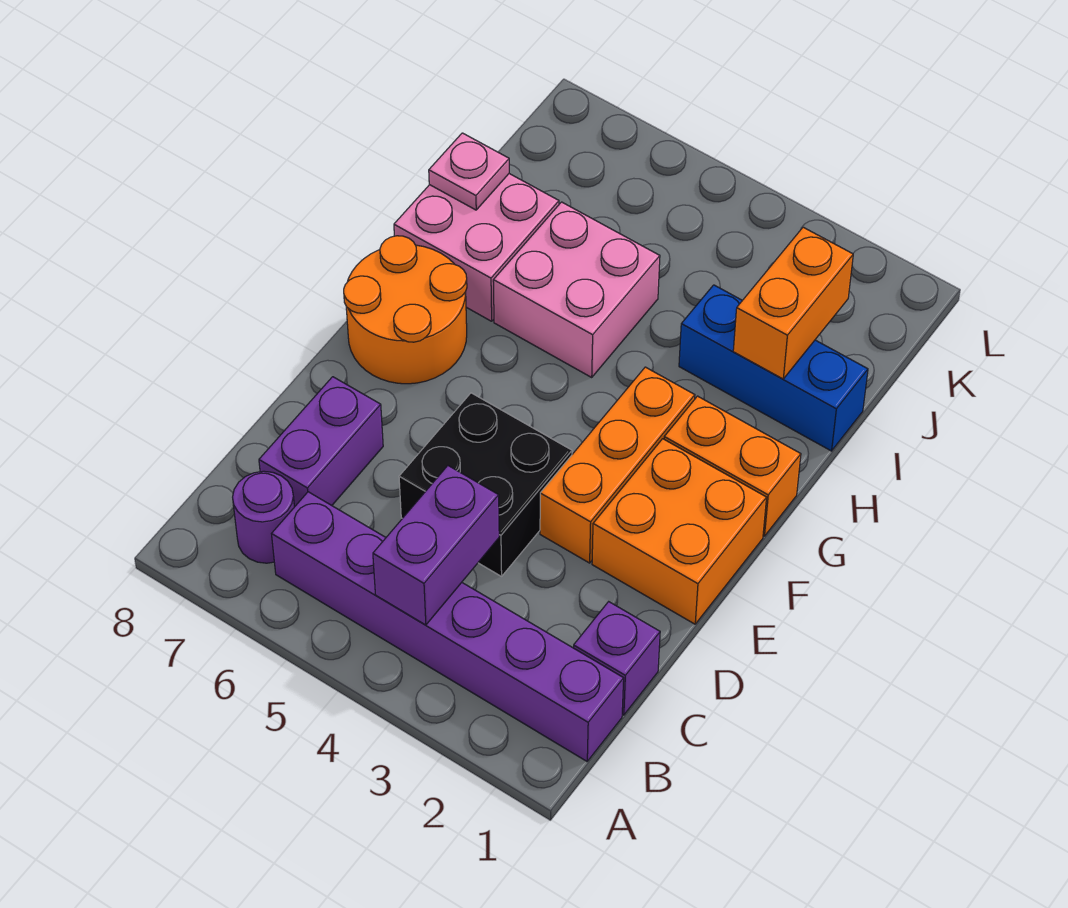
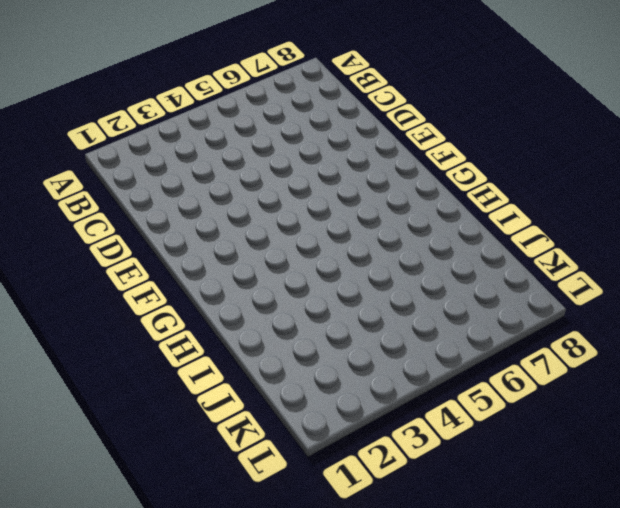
none -> purple 1x6 brick [272,492,624,761]
none -> purple 1x1 round brick [233,471,294,563]
none -> purple 1x1 brick [573,602,660,715]

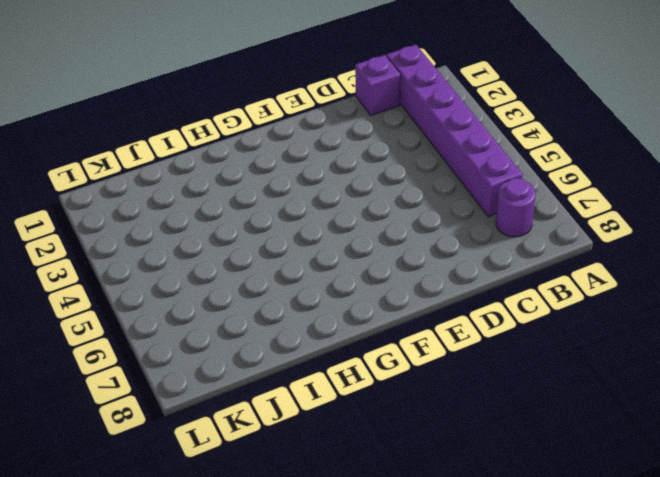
none -> purple 1x2 brick [259,377,383,507]
none -> black 2x2 brick [399,393,572,576]
none -> orange 2x2 brick [592,439,767,624]

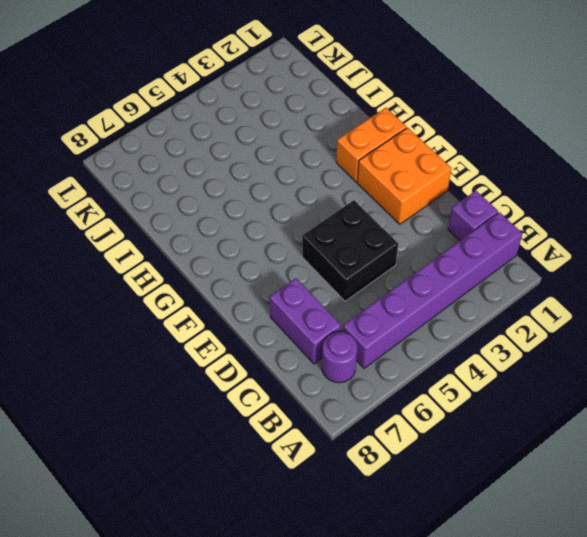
none -> orange 1x3 brick [540,367,695,563]
none -> orange 2x2 round brick [344,236,467,384]
none -> pink 2x2 brick [493,202,660,377]

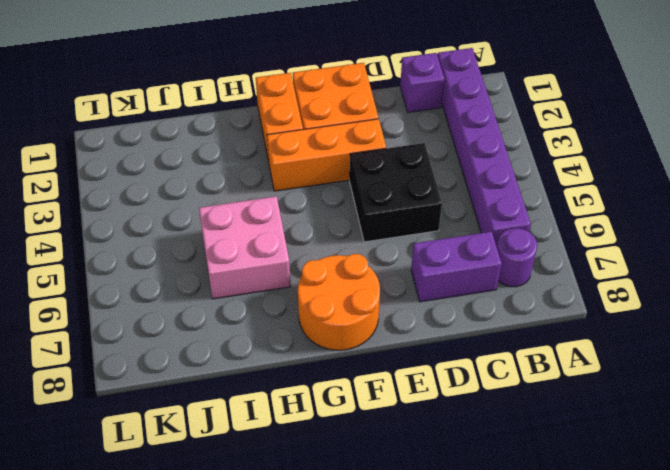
none -> pink 2x2 brick [394,174,559,321]
none -> blue 1x3 brick [679,285,868,451]
none -> purple 1x2 brick [373,466,499,625]

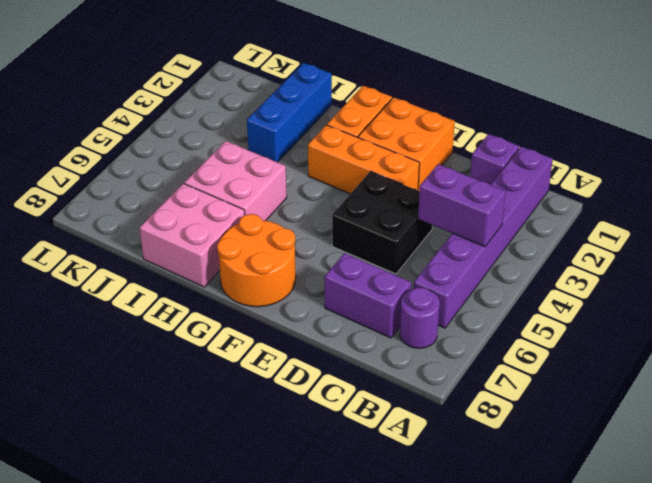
none -> orange 1x2 brick [733,227,853,379]
none -> pink 1x1 plate [429,133,509,210]

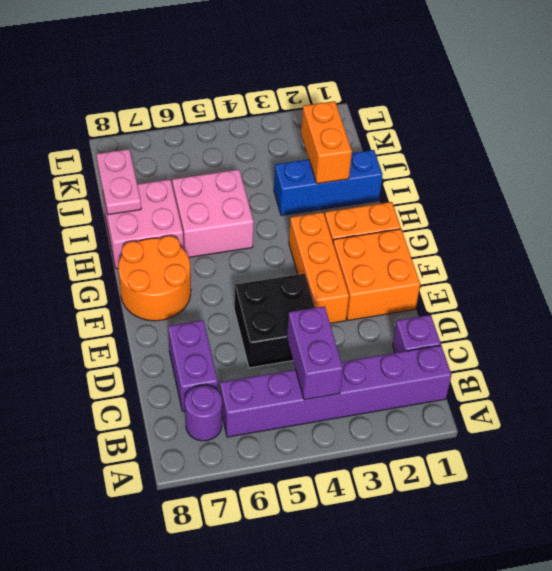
pink 1x2 plate [96,149,141,215] -> pink 1x1 plate [429,133,509,210]

